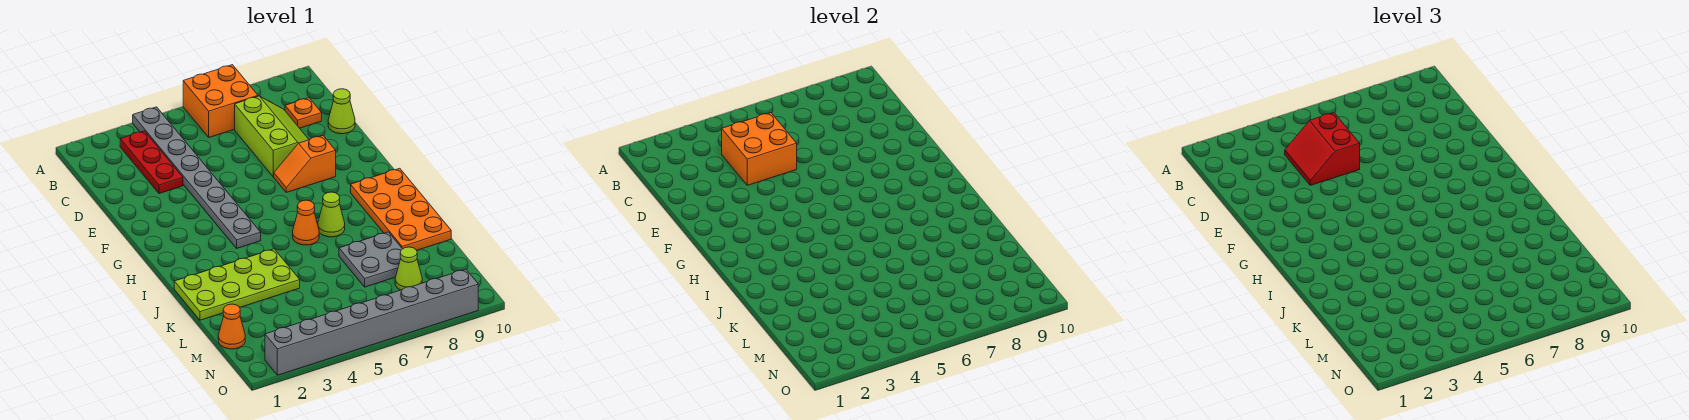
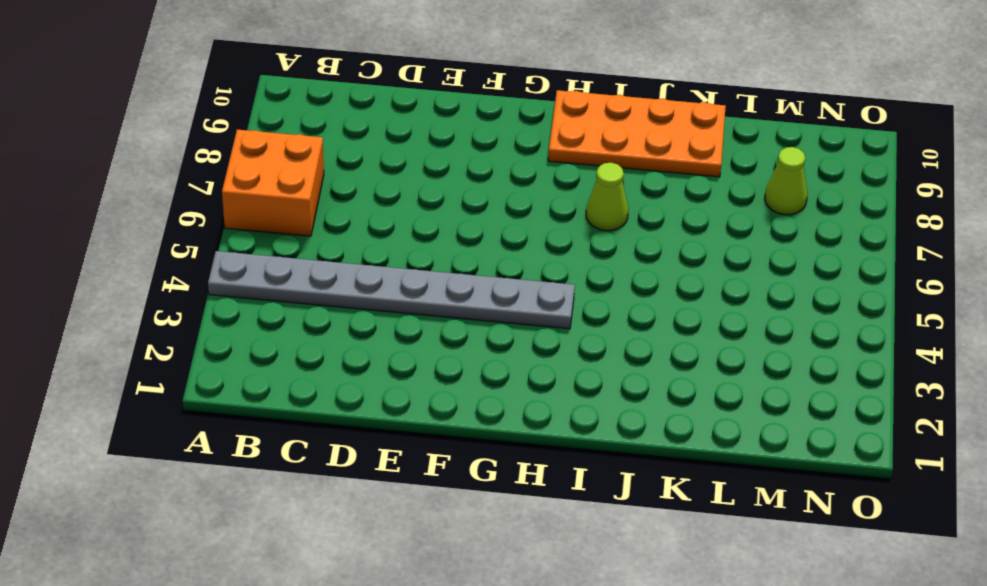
none -> red 1x3 plate [120,131,183,194]
none -> lime 2x3 slope [235,96,309,176]
none -> orange 1x1 plate [285,98,322,128]

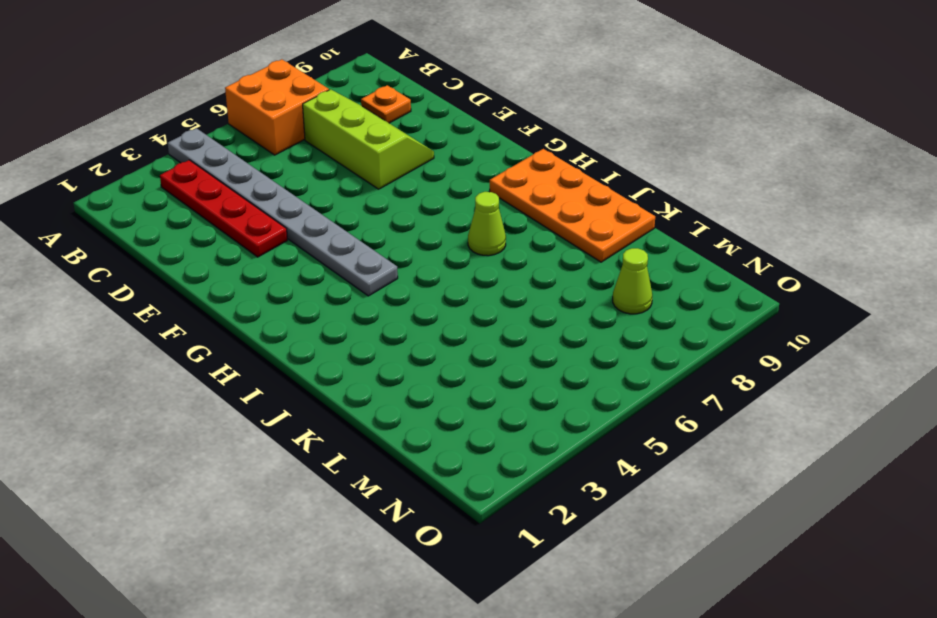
red 1x4 plate [160,160,287,257] -> red 1x3 plate [120,131,183,194]
none -> lime 1x1 cone [328,89,355,134]
none -> orange 1x2 slope [273,136,336,192]
none -> orange 1x1 cone [293,200,319,245]

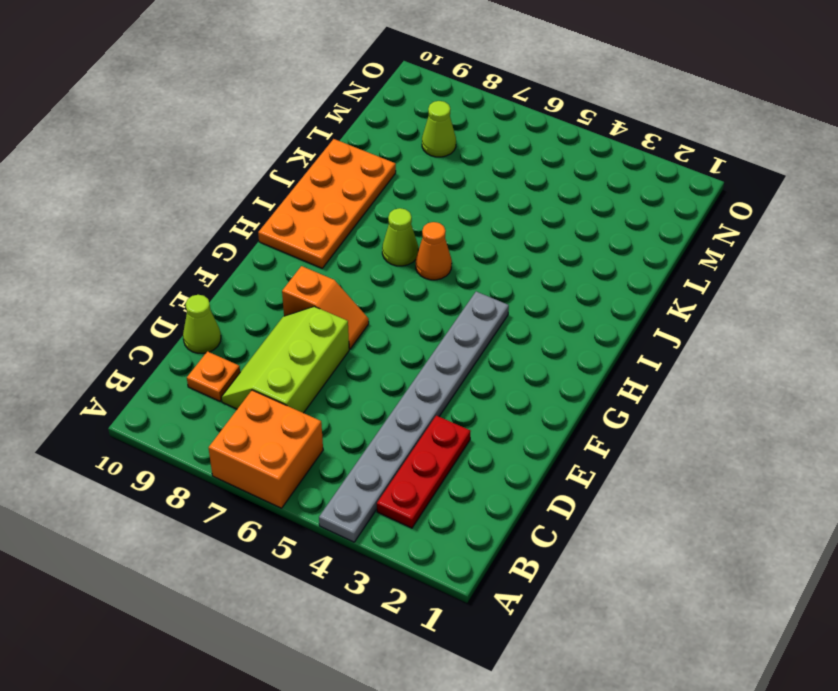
none -> lime 2x4 plate [174,249,300,320]
none -> grey 2x2 plate [339,232,402,287]
none -> orange 1x1 cone [218,304,245,349]

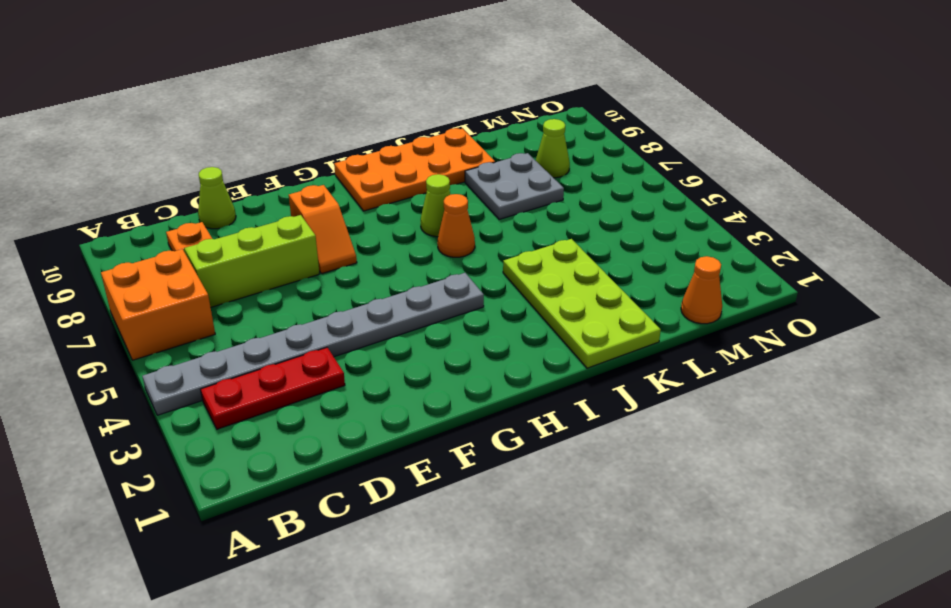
none -> grey 1x8 brick [265,269,478,375]
none -> orange 2x2 brick [722,113,797,185]
none -> red 2x2 slope [1285,113,1360,185]

